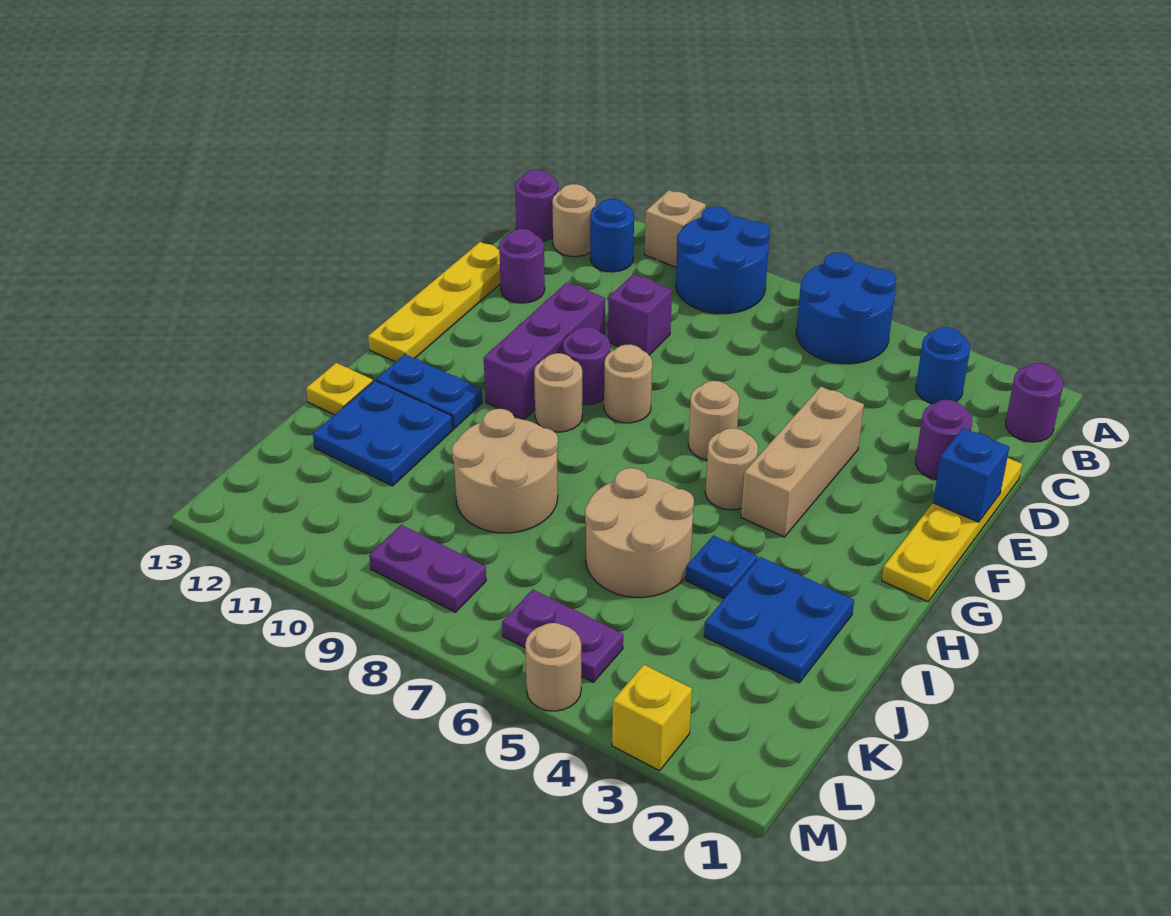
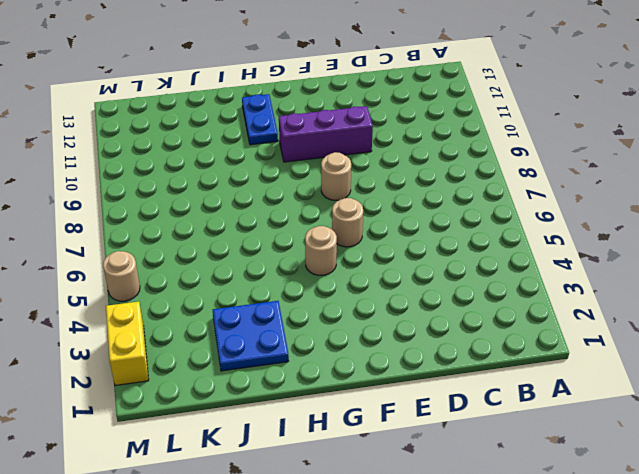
yellow 1x2 brick [106,301,149,385] -> yellow 1x1 brick [612,665,692,771]
none -> blue 2x2 round brick [796,253,896,364]
none -> blue 2x2 round brick [676,206,770,314]
none -> tan 1x1 brick [645,190,706,267]
none -> purple 1x1 round brick [1006,363,1063,442]

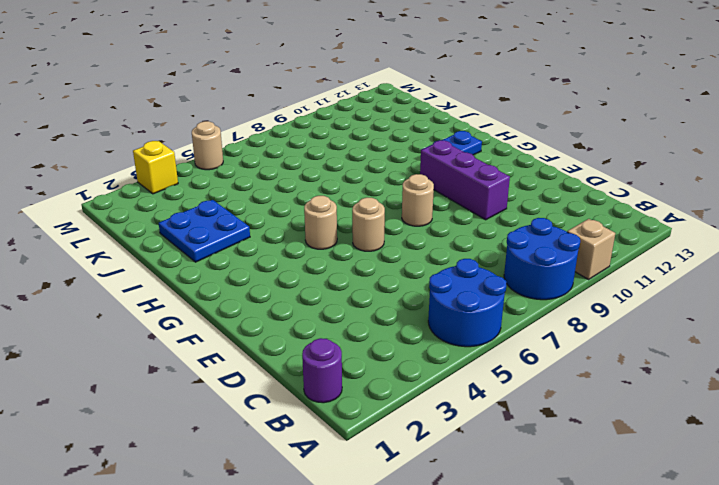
none -> blue 1x1 round brick [916,327,970,404]
none -> blue 1x1 round brick [590,199,634,272]
none -> tan 1x1 round brick [552,184,596,257]
none -> purple 1x1 round brick [515,170,558,241]

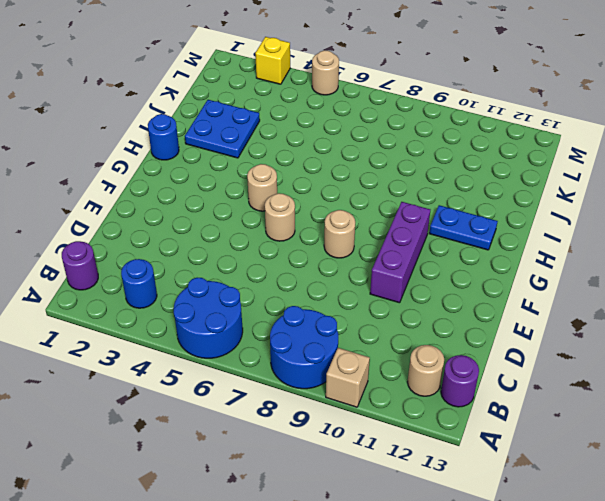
blue 1x1 round brick [148,114,179,160] -> blue 1x1 round brick moved to [590,199,634,272]
none -> yellow 1x4 plate [882,458,1022,602]
none -> purple 1x1 round brick [916,400,972,480]
none -> purple 1x1 brick [608,274,672,355]
none -> purple 1x1 round brick [499,229,545,303]

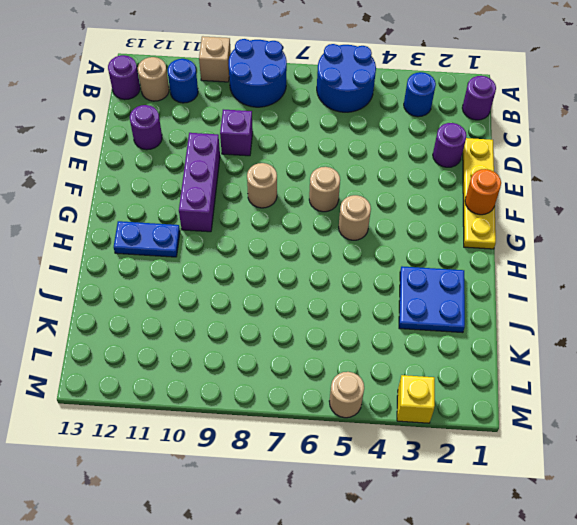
orange 1x1 round brick [465,169,501,215] -> none
none -> yellow 1x4 plate [368,242,501,362]
none -> tan 1x3 brick [741,387,864,537]
none -> purple 1x1 round brick [563,327,610,405]
none -> tan 1x1 round brick [534,353,582,432]

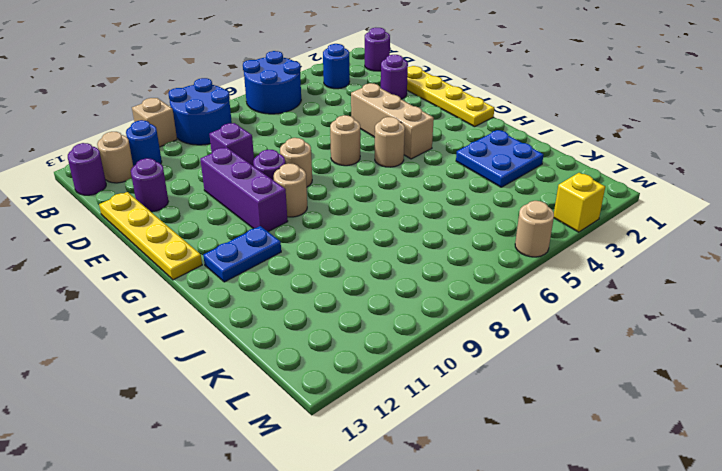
none -> blue 1x1 plate [686,536,758,599]
none -> tan 2x2 round brick [585,468,694,598]
none -> tan 2x2 round brick [452,409,558,533]
none -> blue 2x2 plate [313,380,453,486]

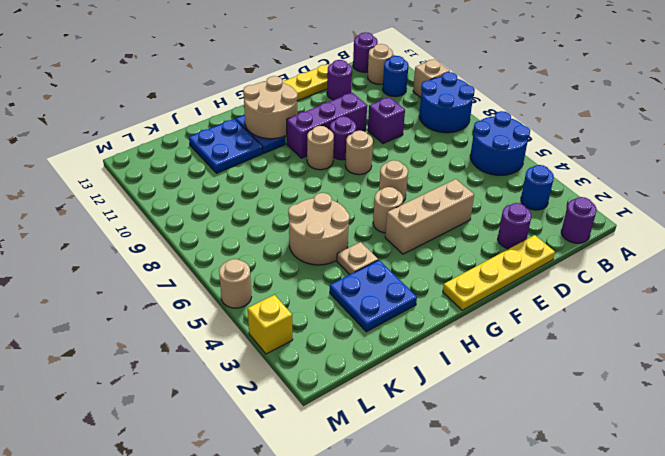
tan 2x2 round brick [243,76,298,139] -> tan 2x2 round brick moved to [452,409,558,533]
tan 1x1 plate [337,242,378,275] -> blue 1x1 plate [686,536,758,599]
none -> yellow 1x1 plate [306,363,373,415]
none -> purple 1x2 plate [502,590,623,682]
none -> purple 1x2 plate [369,525,486,612]
none -> blue 1x1 brick [933,428,1009,522]

